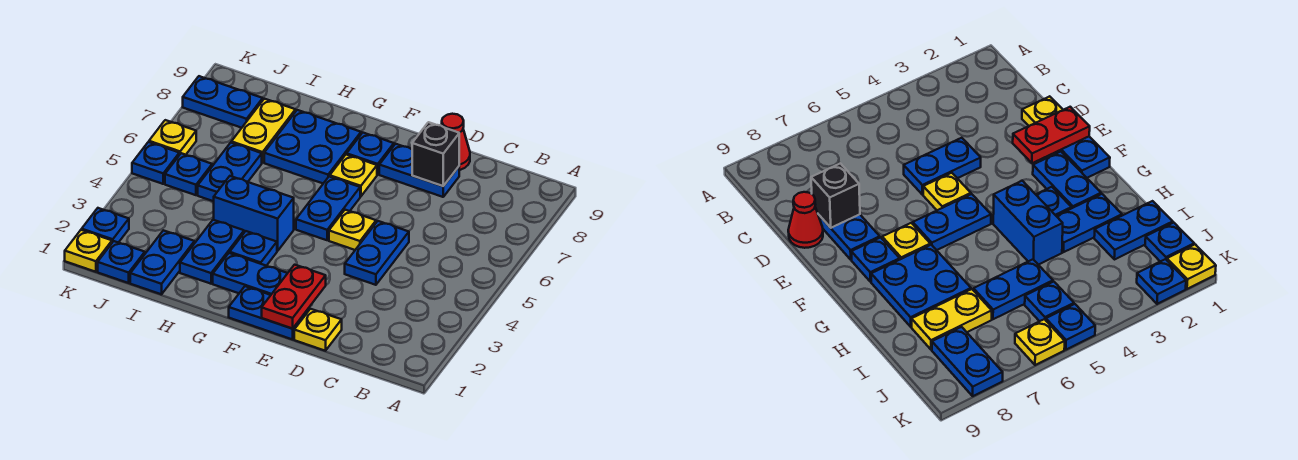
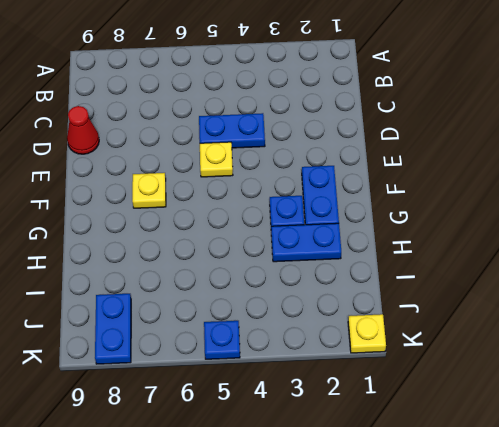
none -> yellow 1x1 plate [294,309,342,351]
none -> blue 1x2 plate [379,144,459,197]
none -> blue 1x2 plate [229,286,309,339]

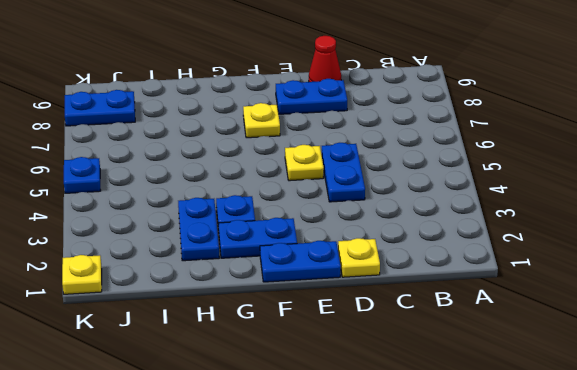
none -> blue 1x2 plate [296,176,360,240]
none -> blue 1x1 plate [347,133,394,174]
none -> blue 1x2 brick [214,176,294,251]

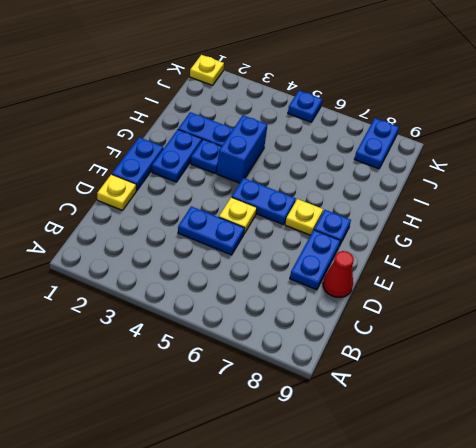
none -> blue 2x2 plate [264,110,361,183]
none -> blue 1x2 plate [130,230,194,294]
none -> blue 1x2 plate [198,143,262,201]

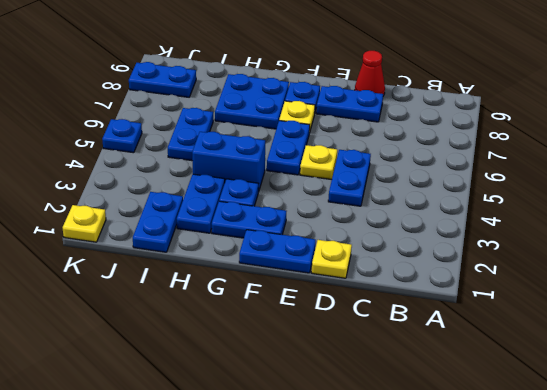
none -> yellow 1x2 plate [231,99,296,163]
none -> blue 1x1 plate [98,241,145,283]
none -> blue 1x1 plate [165,153,212,195]

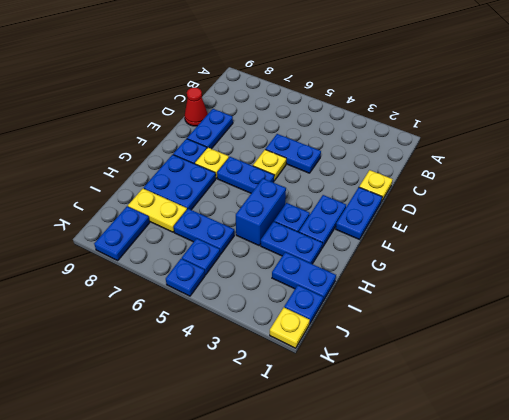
none -> blue 1x1 plate [82,208,129,243]
none -> yellow 1x1 plate [149,120,196,155]
none -> black 1x1 brick [412,122,459,186]

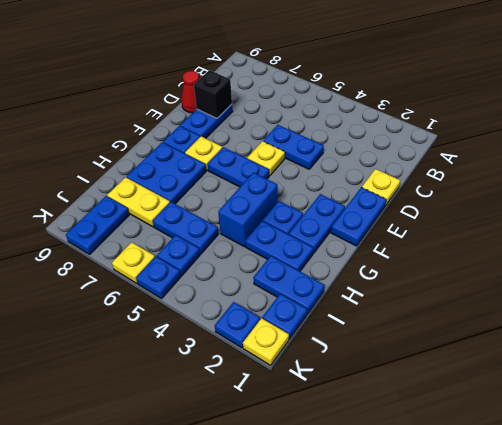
none -> red 1x2 plate [262,265,326,329]

